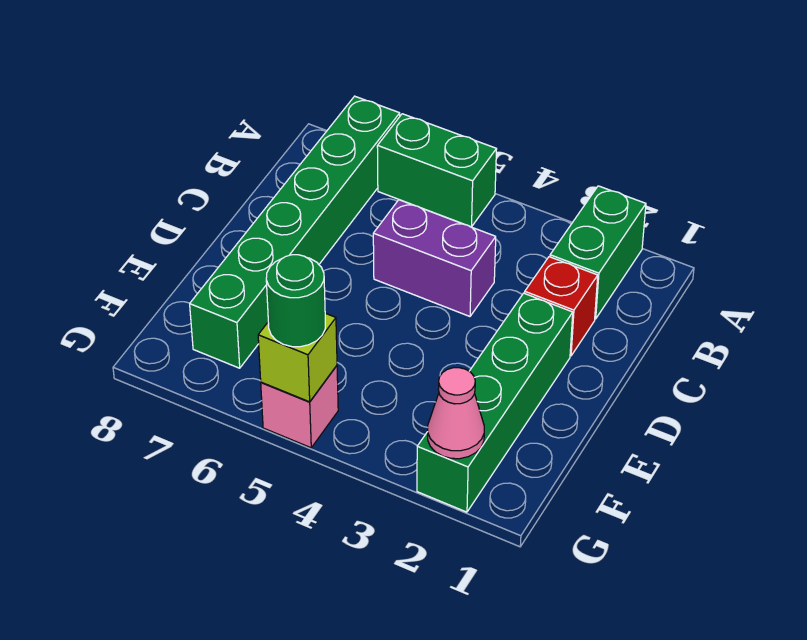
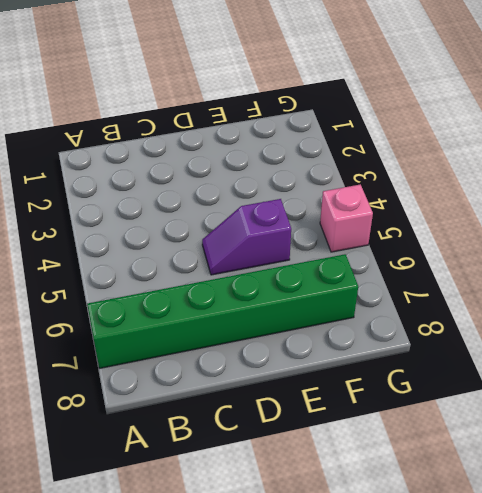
purple 1x2 slope [202,199,291,275] -> none
none -> green 1x2 brick [550,186,646,319]
none -> green 1x2 brick [377,114,497,227]

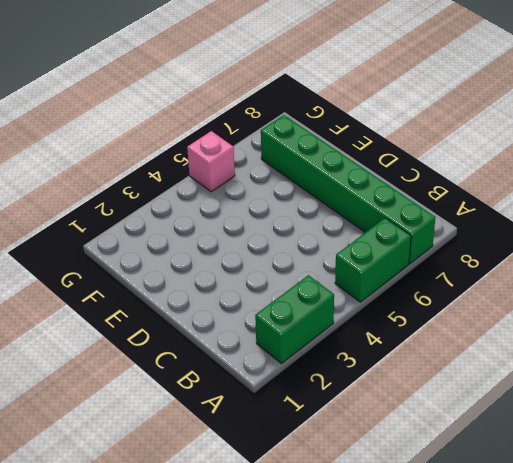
green 1x2 brick [255,275,334,364] -> green 1x2 brick turned to [550,186,646,319]
none -> red 1x1 brick [525,257,598,356]
none -> purple 1x2 brick [373,200,496,316]

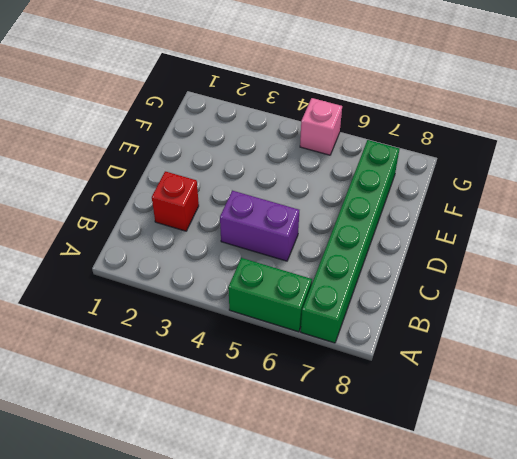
none -> green 1x2 brick [550,186,646,319]
none -> green 1x4 brick [417,293,573,512]

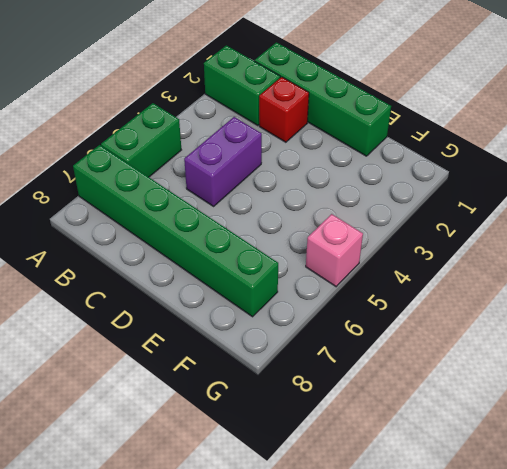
green 1x4 brick [255,42,391,156] -> green 1x4 brick moved to [417,293,573,512]
none -> pink 1x1 cone [428,368,484,459]
none -> lime 1x1 brick [258,313,337,402]

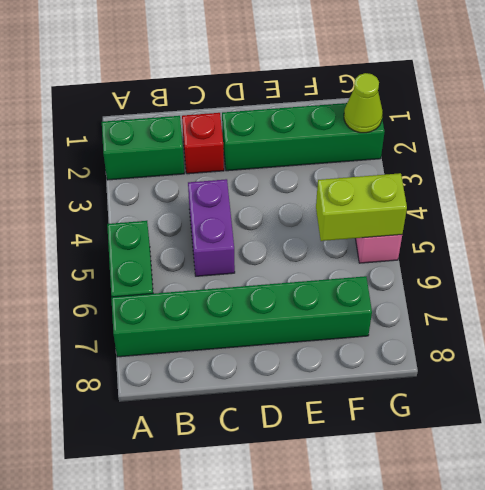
lime 1x2 brick [316,173,407,241] -> lime 1x1 brick [258,313,337,402]
lime 1x1 cone [344,73,383,133] -> pink 1x1 cone [428,368,484,459]
none -> green 1x1 round brick [266,255,325,347]

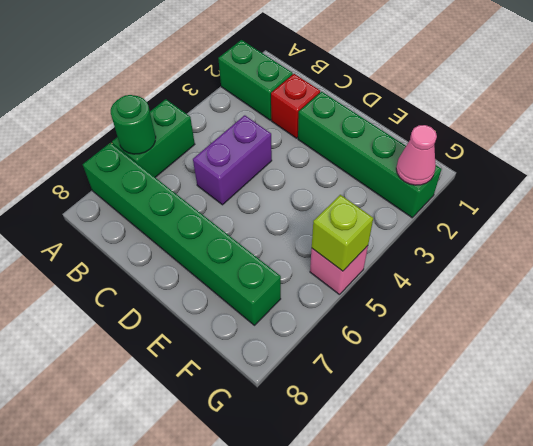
green 1x1 round brick [111,95,156,154] -> green 1x1 round brick moved to [266,255,325,347]

